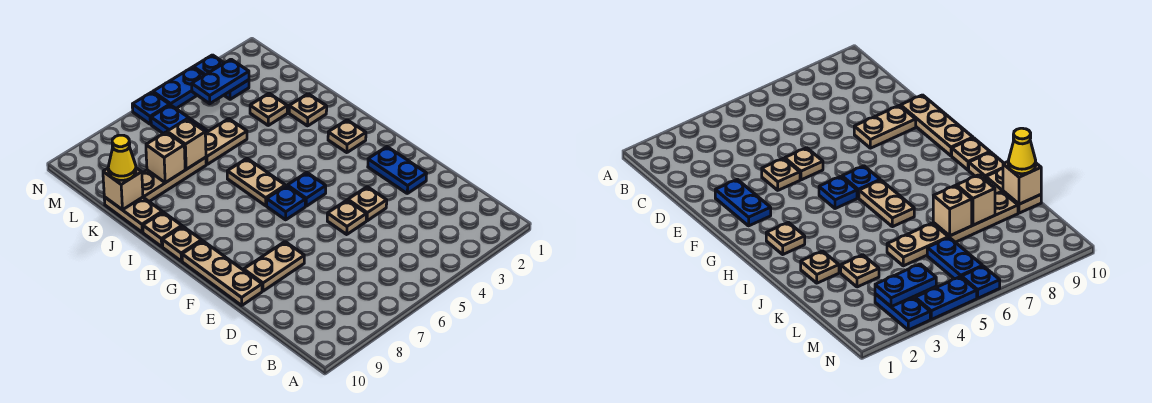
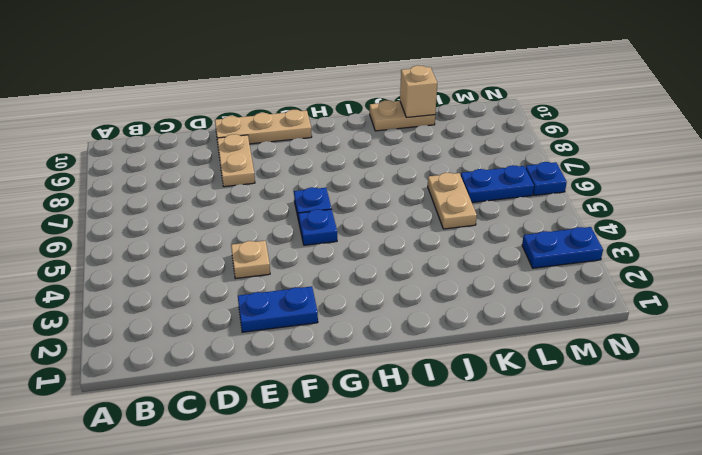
none -> tan 1x1 plate [327,200,366,234]
none -> tan 1x1 plate [328,120,366,153]
none -> tan 1x2 plate [227,159,285,206]

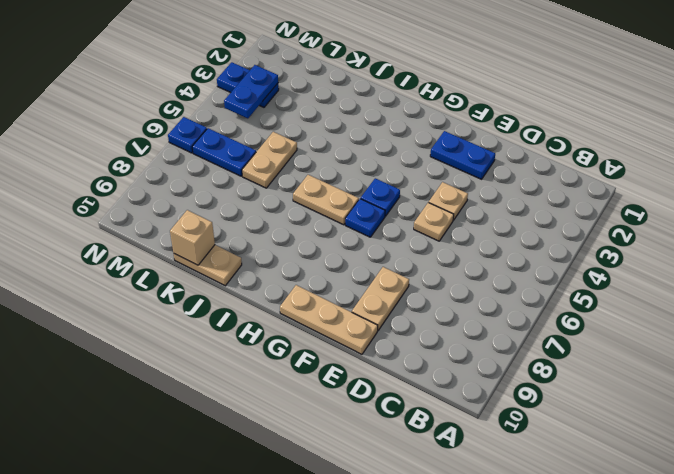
none -> tan 1x1 plate [328,120,366,153]
none -> tan 1x1 plate [162,226,202,261]
none -> tan 1x1 plate [143,212,182,246]

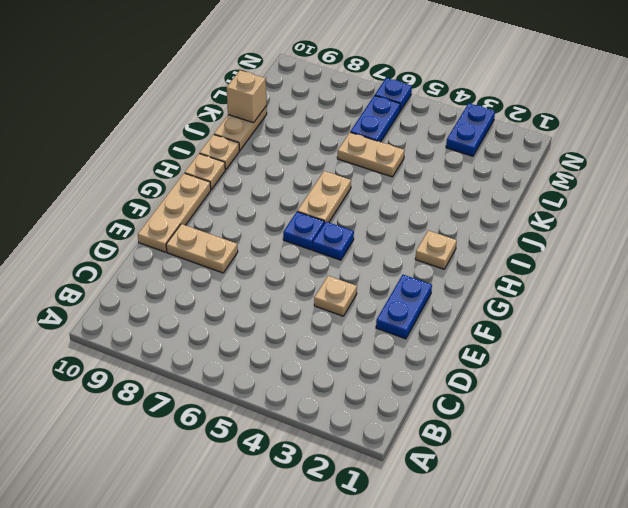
none -> tan 1x1 plate [327,200,366,234]
none -> tan 1x1 plate [289,94,327,126]
none -> tan 1x1 plate [250,93,287,125]

